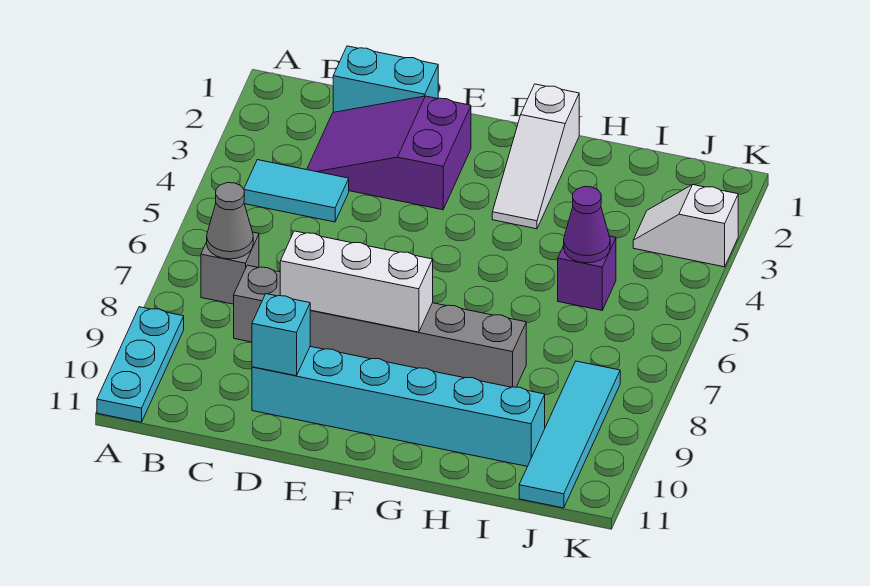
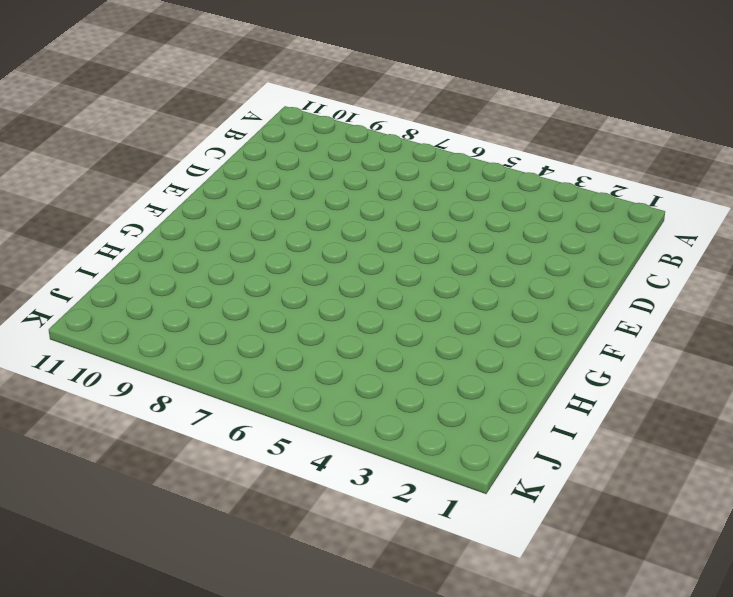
none -> cyan 1x3 plate [97,307,184,422]
none -> cyan 1x2 tile [244,160,349,222]
none -> grey 1x1 brick [201,232,259,304]

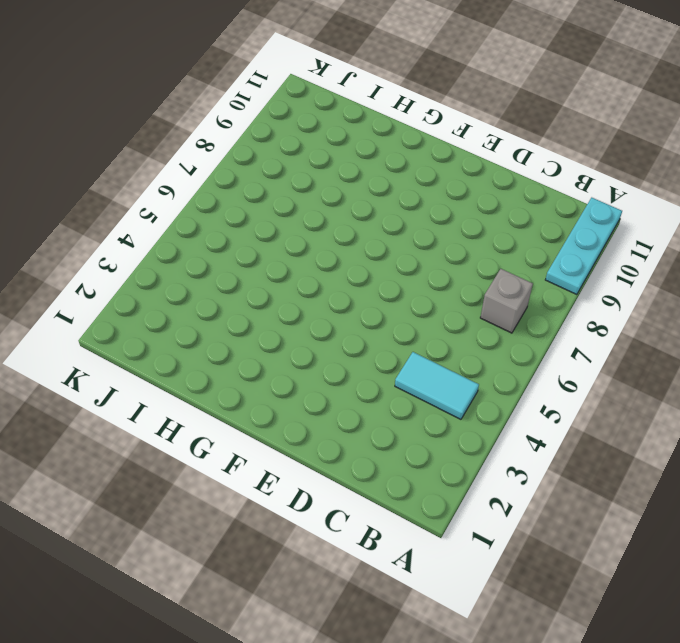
none -> cyan 1x2 brick [333,46,438,112]
none -> purple 2x3 slope [307,96,471,210]
none -> grey 1x6 brick [234,265,526,387]

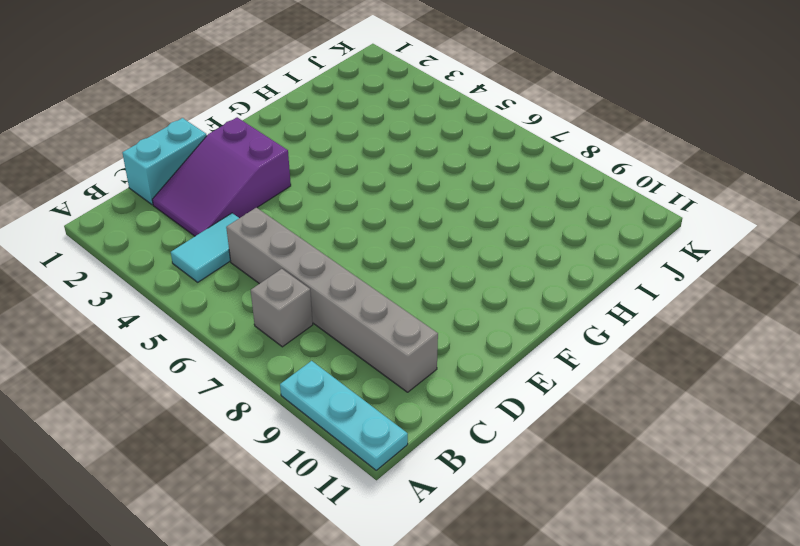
grey 1x6 brick [226,208,438,392] -> grey 1x6 brick turned to [234,265,526,387]
none -> cyan 1x6 brick [252,347,545,466]
none -> white 1x3 slope [492,84,579,229]
none -> purple 1x1 brick [558,236,616,310]

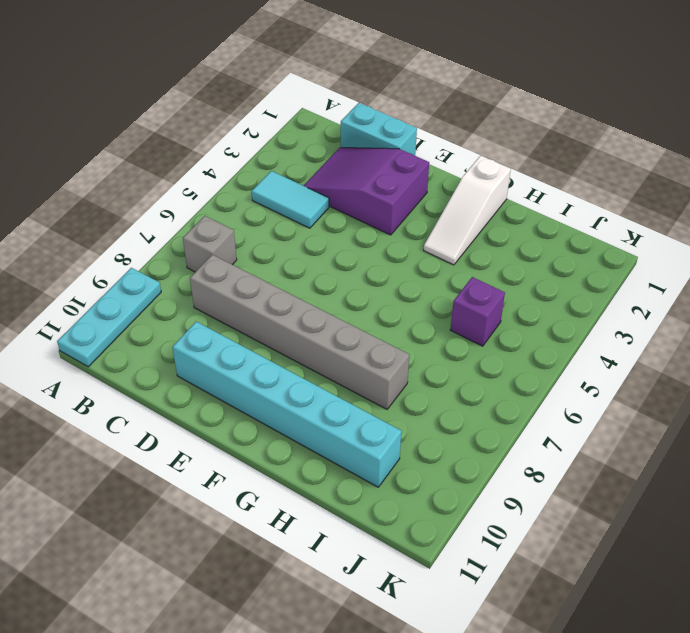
none -> white 1x2 slope [633,185,738,267]
none -> cyan 1x4 tile [519,361,620,508]
none -> grey 1x1 cone [207,183,253,259]

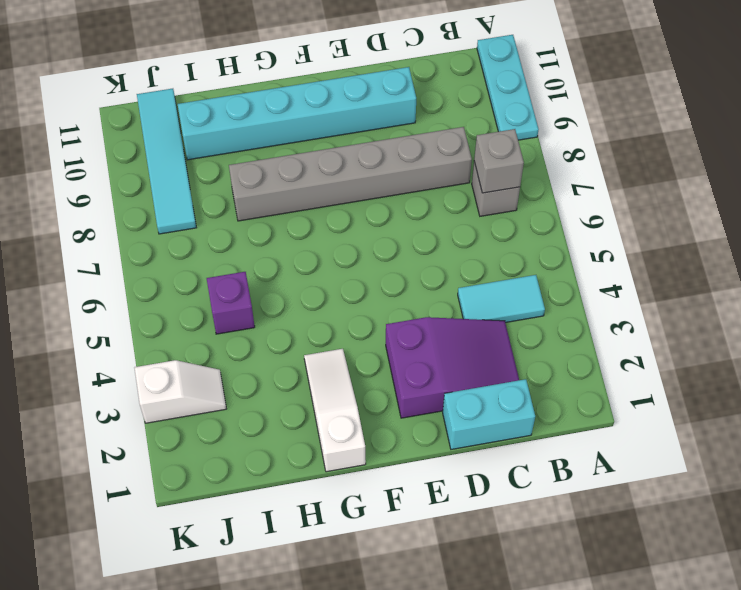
grey 1x1 brick [474,129,524,193] -> grey 1x1 cone [207,183,253,259]
none -> white 1x3 brick [280,231,433,332]
none -> cyan 1x1 brick [252,294,311,376]
none -> purple 1x1 cone [564,187,610,263]

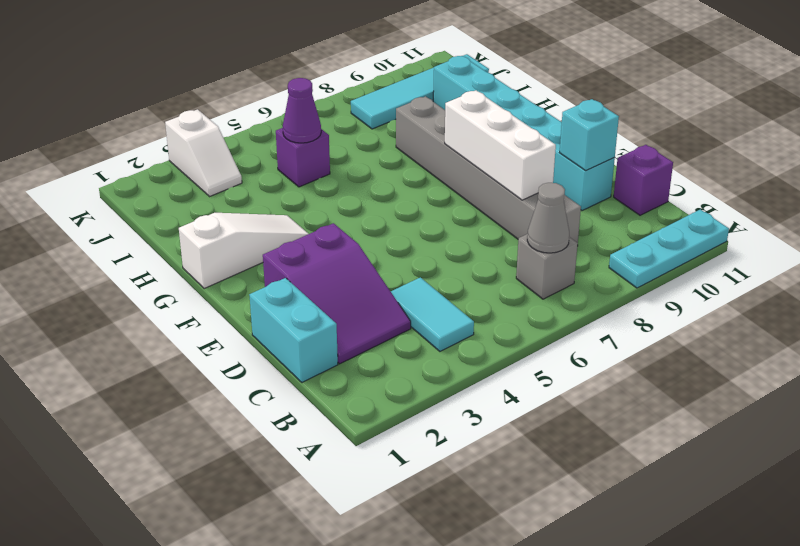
purple 1x1 brick [614,145,673,215] -> none

